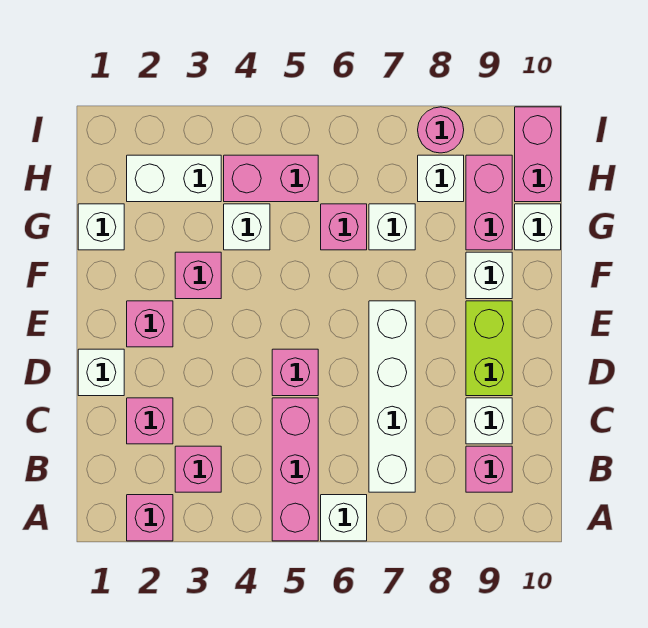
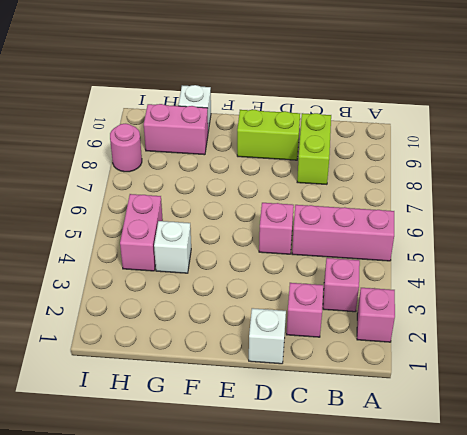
lime 1x2 brick [297,113,331,184] -> white 1x1 brick [466,398,512,444]
none -> white 1x1 brick [321,495,367,541]
none -> white 1x4 brick [369,301,415,492]
none -> pink 1x1 brick [466,446,512,492]

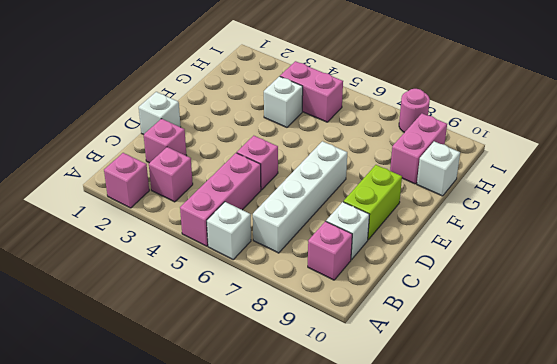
none -> pink 1x1 brick [127,301,173,347]
none -> pink 1x1 brick [175,252,221,299]
none -> white 1x1 brick [466,252,512,299]

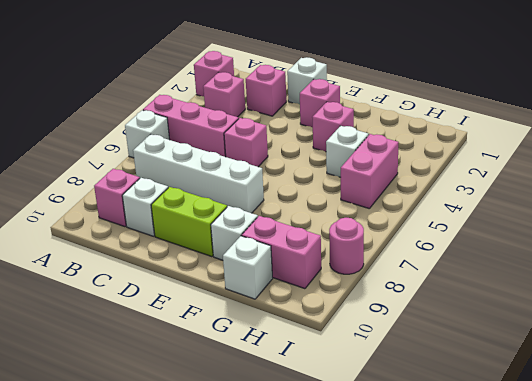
none -> white 1x1 brick [78,204,124,250]
none -> pink 1x1 brick [321,204,367,250]
none -> white 1x1 brick [369,204,415,250]

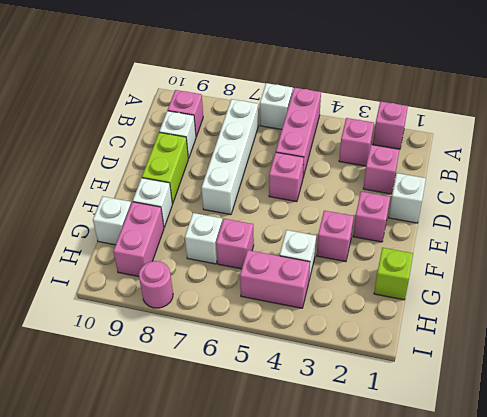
lime 1x1 brick [374,248,413,300] -> white 1x1 brick [78,204,124,250]
none -> white 1x2 brick [127,155,221,202]
none -> white 1x1 brick [418,155,464,202]
none -> pink 1x2 brick [515,107,561,202]

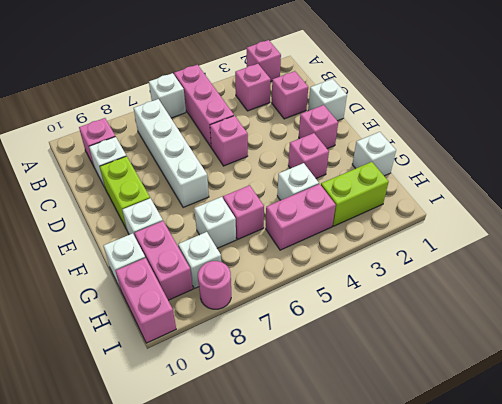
lime 1x2 brick [321,162,388,226] -> white 1x2 brick [127,155,221,202]

